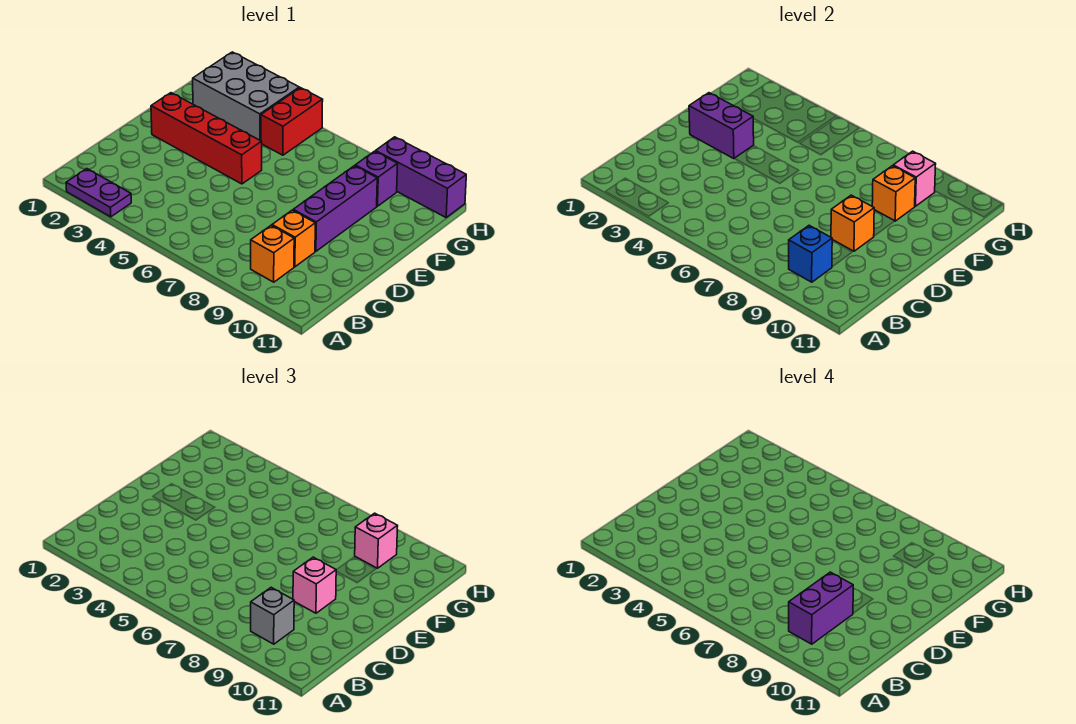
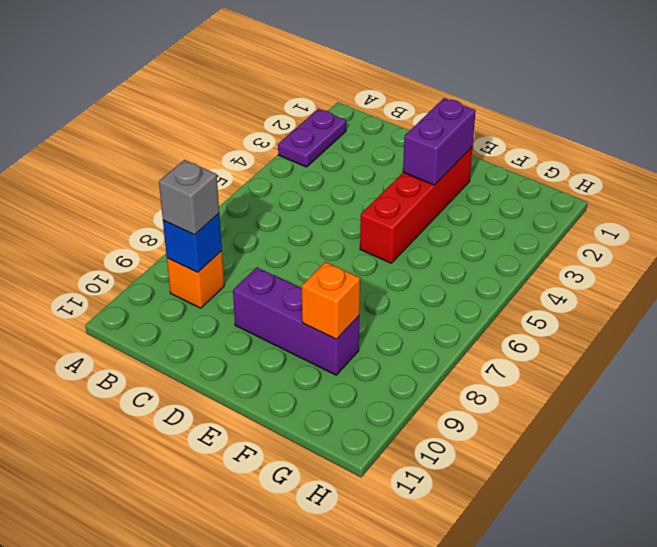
none -> orange 1x1 brick [272,210,315,267]
none -> grey 2x3 brick [193,52,299,141]
none -> red 1x2 brick [261,88,323,155]

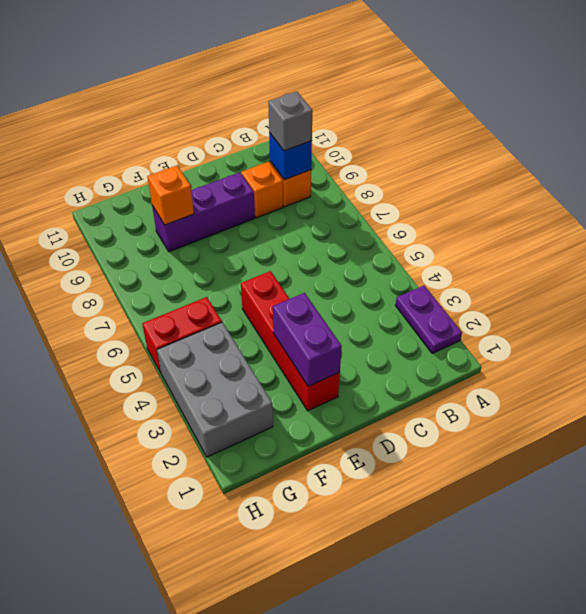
none -> purple 1x1 brick [355,151,398,206]
none -> purple 1x3 brick [376,137,466,217]
none -> orange 1x1 brick [831,195,874,251]

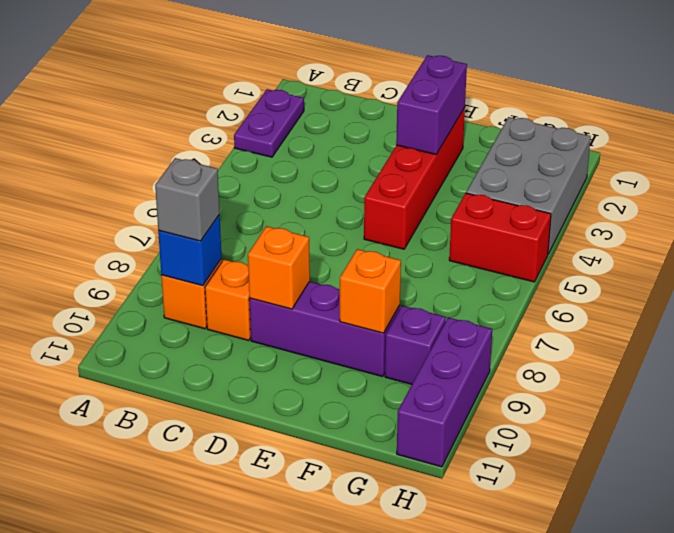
none -> pink 1x1 brick [893,151,936,206]
none -> pink 1x1 brick [293,557,336,613]
none -> pink 1x1 brick [355,513,398,568]

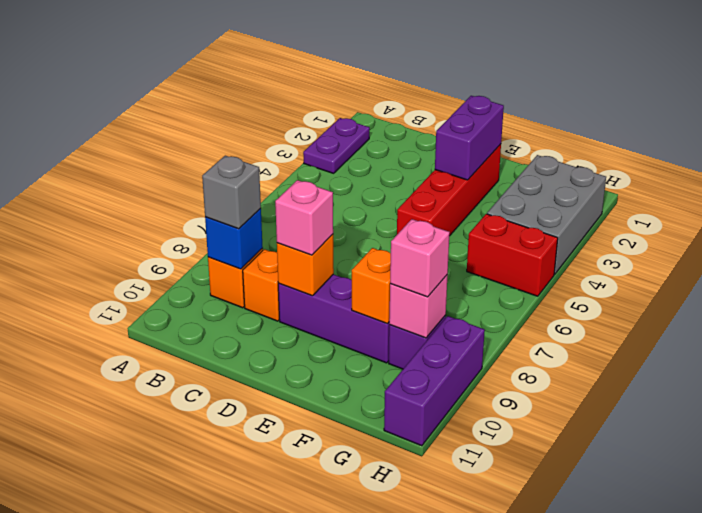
none -> purple 1x2 brick [789,572,853,644]

